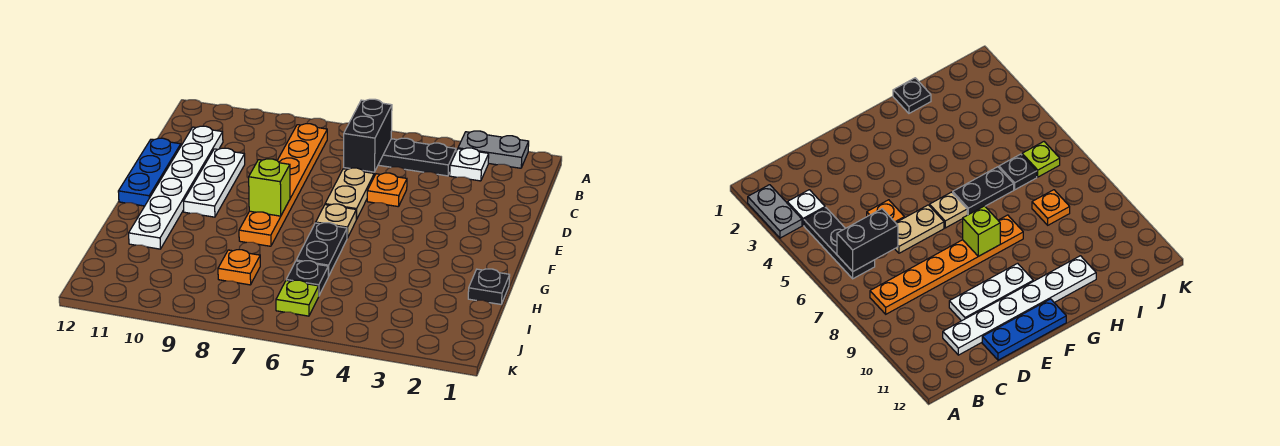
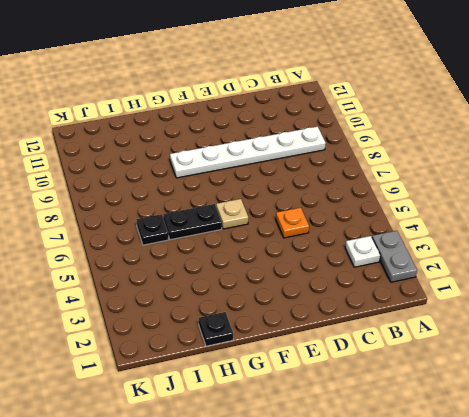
white 1x6 plate [170,127,326,178] -> white 1x6 plate moved to [129,126,223,249]
none -> black 1x3 plate [378,138,456,176]
none -> orange 1x6 plate [239,124,327,246]
none -> tan 1x2 plate [325,168,374,219]

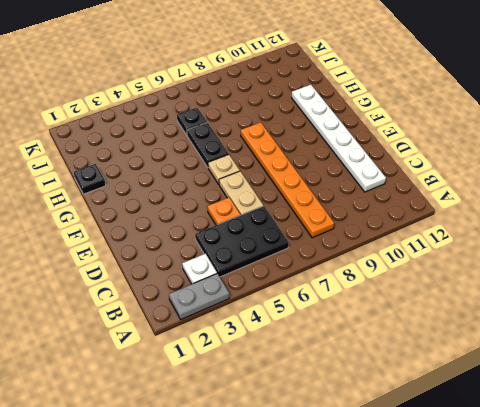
black 2x3 plate [195,206,289,277] -> black 1x3 plate [378,138,456,176]
none -> white 1x3 plate [184,148,245,217]
none -> blue 1x3 plate [118,138,181,206]
none -> orange 1x1 plate [218,250,260,285]

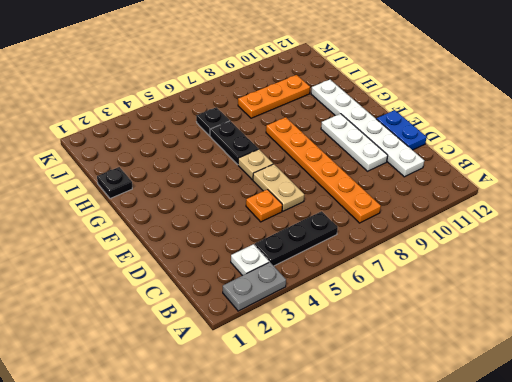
blue 1x2 plate [377,110,427,150] -> blue 1x3 plate [118,138,181,206]
orange 1x3 plate [238,75,310,118] -> orange 1x1 plate [218,250,260,285]
none -> lime 1x1 plate [276,280,319,316]
none -> black 1x2 brick [344,99,392,172]
none -> lime 1x1 brick [249,159,290,216]

